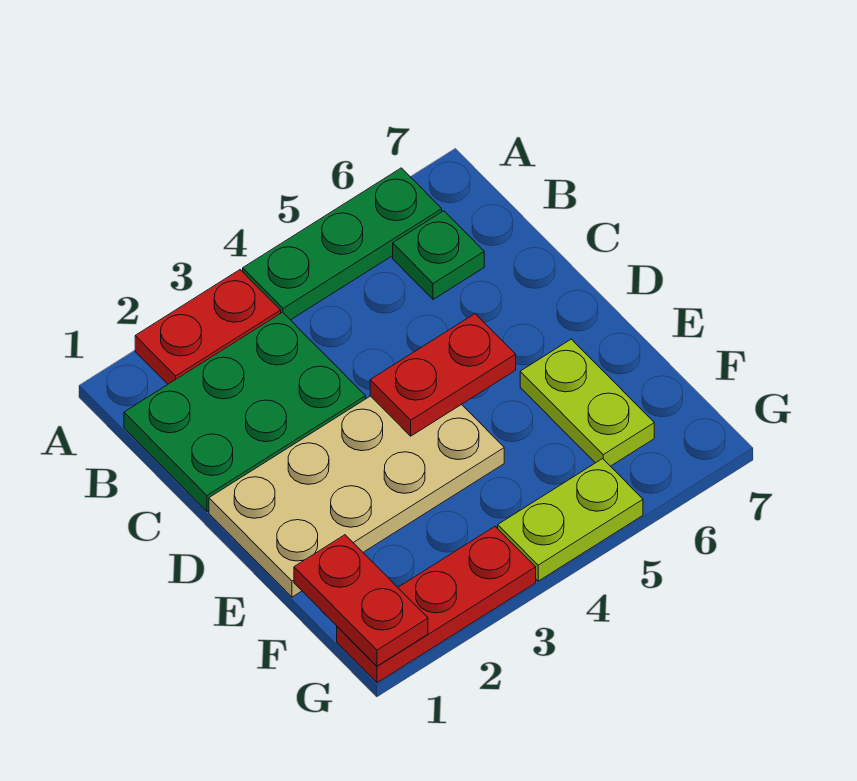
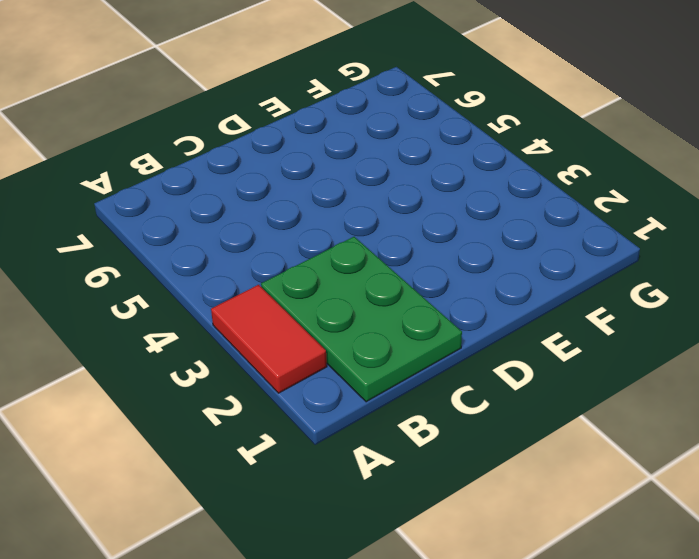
red 1x2 tile [211,285,327,393] -> red 1x2 plate [135,270,281,384]
none -> green 1x3 plate [243,168,442,320]
none -> green 1x1 plate [393,211,484,299]

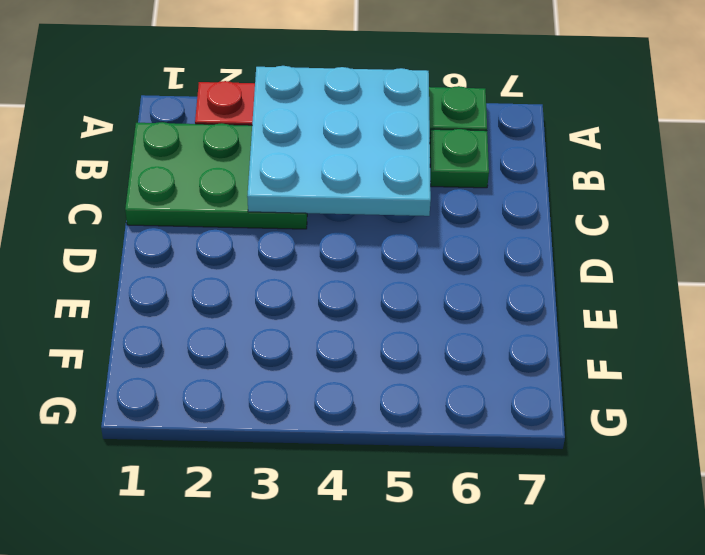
cyan 3x3 plate [247,66,431,216] -> none
none -> tan 2x4 plate [209,396,504,597]
none -> lime 1x2 plate [520,339,654,466]

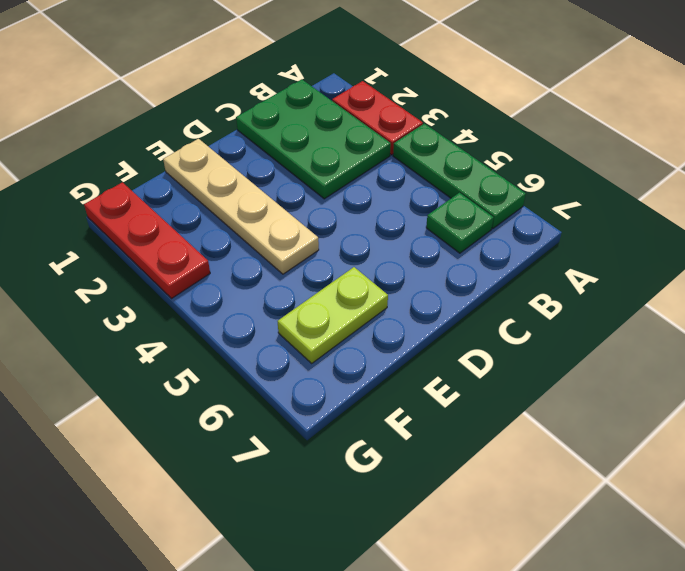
tan 1x4 plate [163,139,319,274] -> tan 2x4 plate [209,396,504,597]
none -> lime 1x2 plate [498,459,643,581]
none -> red 1x2 plate [370,314,516,436]

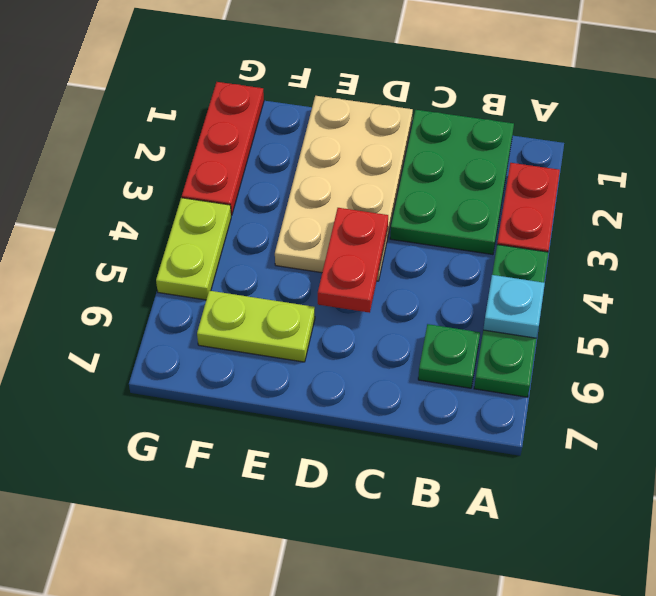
cyan 1x1 plate [483,275,545,338] -> none
none -> red 1x2 plate [294,535,428,666]

